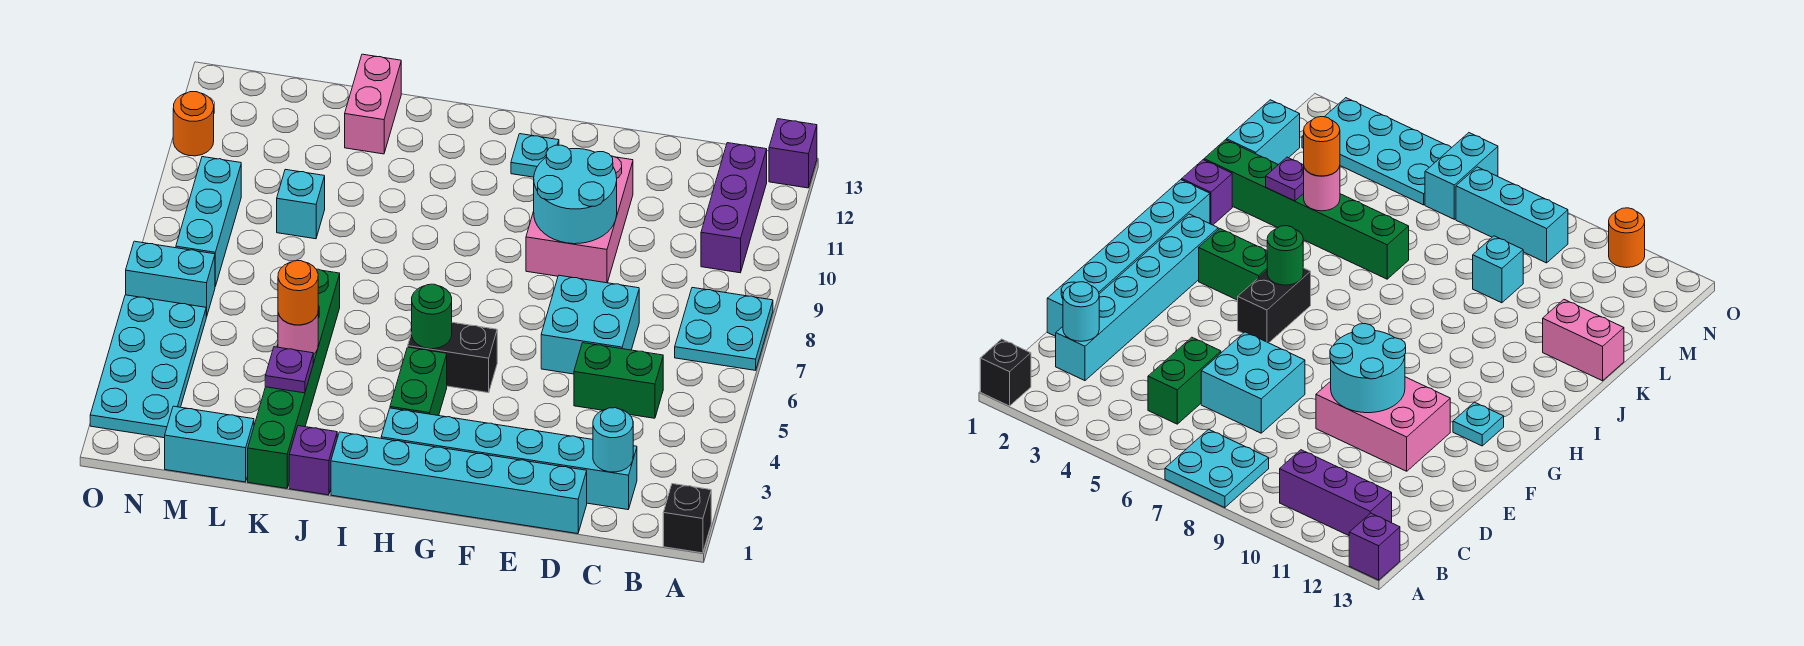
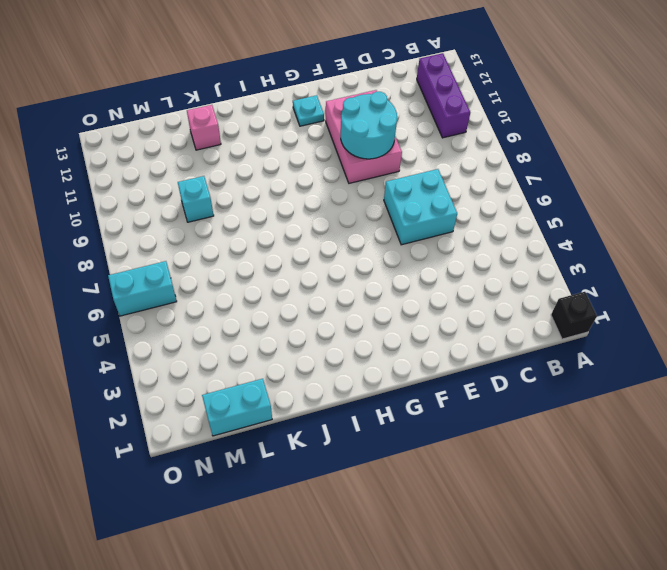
pink 1x1 brick [187,105,221,150] -> pink 1x2 brick [345,54,401,154]
none -> cyan 2x2 plate [675,288,773,370]
none -> purple 1x1 brick [769,119,817,188]
none -> cyan 1x6 brick [381,408,637,510]

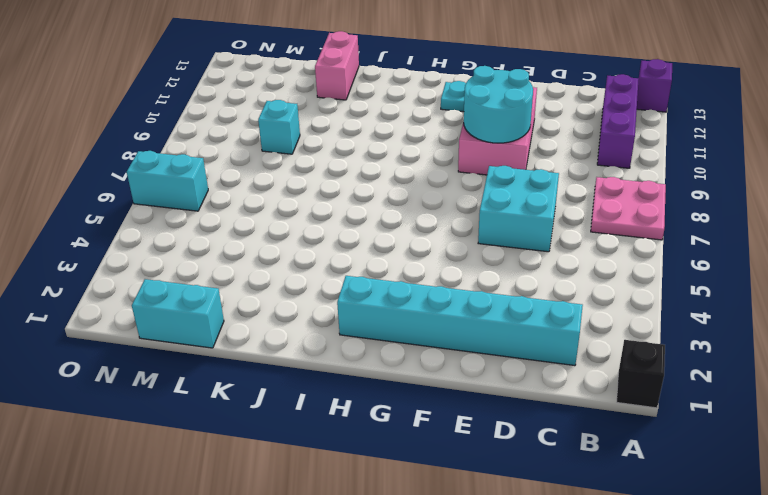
pink 2x2 plate [591,177,666,240] -> cyan 2x2 plate [675,288,773,370]
none -> green 1x2 brick [574,343,663,418]
none -> cyan 1x6 brick [331,432,587,534]
none -> black 1x2 brick [408,322,497,393]

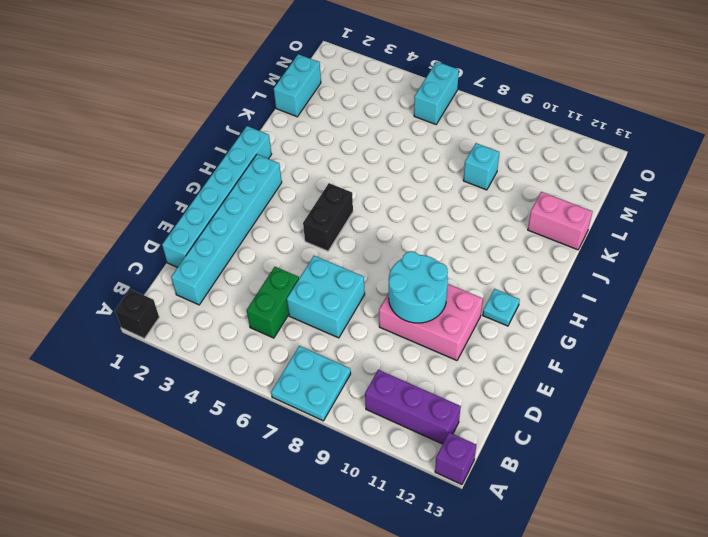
none -> green 1x2 brick [390,347,447,416]
none -> purple 1x1 brick [289,426,337,495]
none -> green 1x6 brick [248,269,340,488]

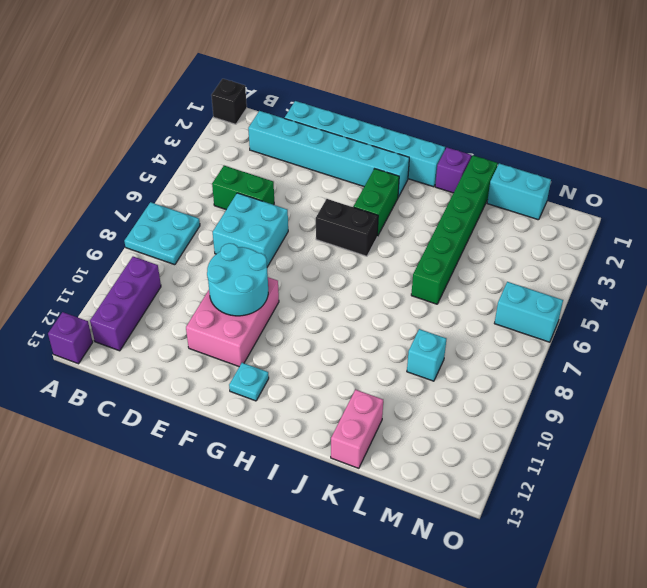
none -> cyan 2x4 plate [90,295,206,438]
none -> cyan 1x3 brick [176,157,241,286]
none -> orange 1x1 round brick [173,92,214,156]

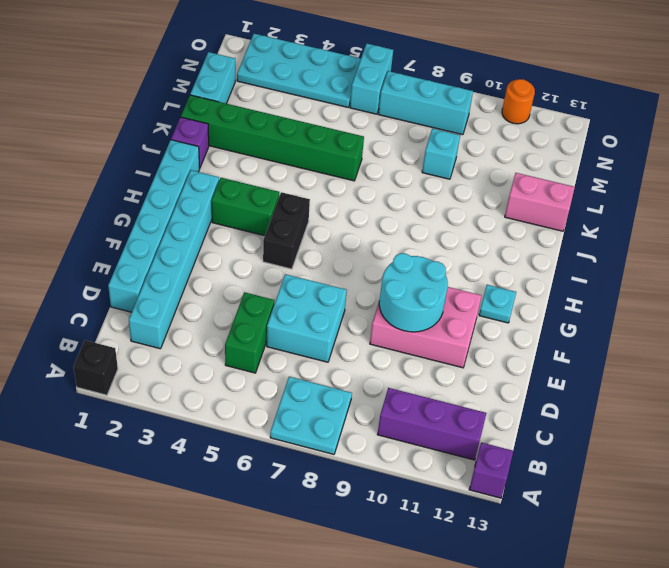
none -> cyan 1x1 round brick [593,408,633,472]
none -> green 1x1 round brick [411,284,452,349]
none -> purple 1x1 plate [265,347,313,393]

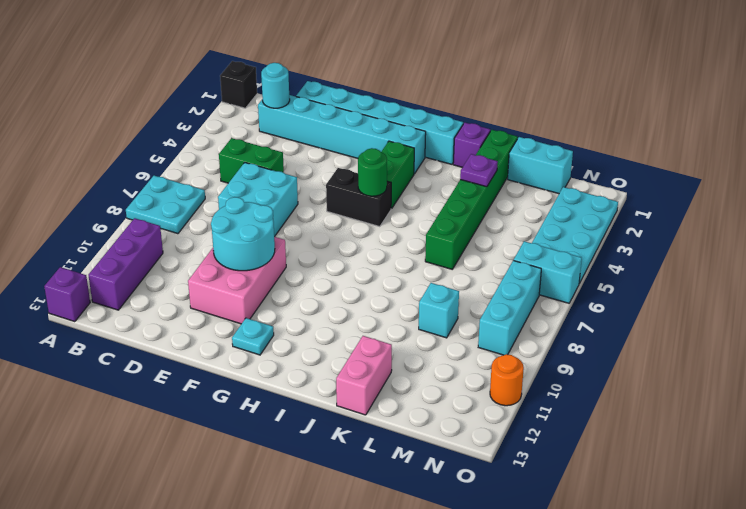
none -> pink 1x1 round brick [278,313,318,354]
none -> orange 1x1 round brick [278,261,318,325]

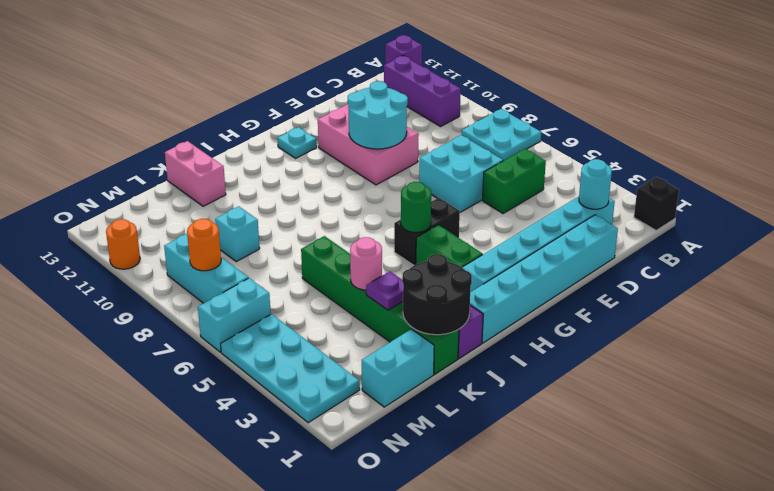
black 2x2 round brick [402,254,472,335] -> none
orange 1x1 round brick [187,219,221,271] -> orange 1x1 round brick moved to [278,261,318,325]

